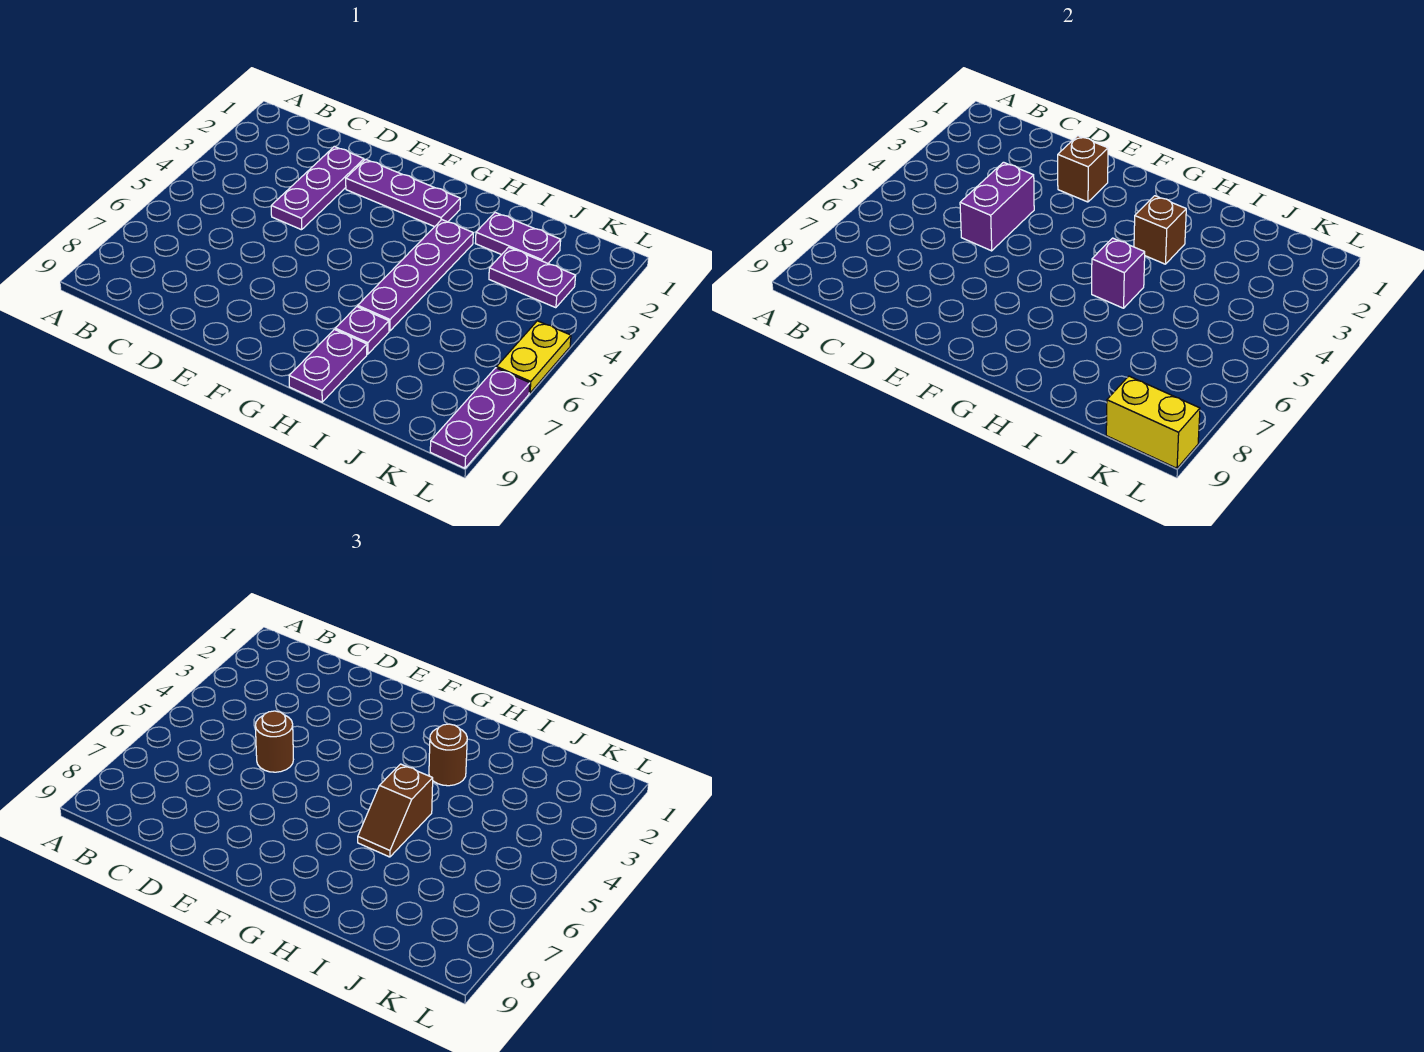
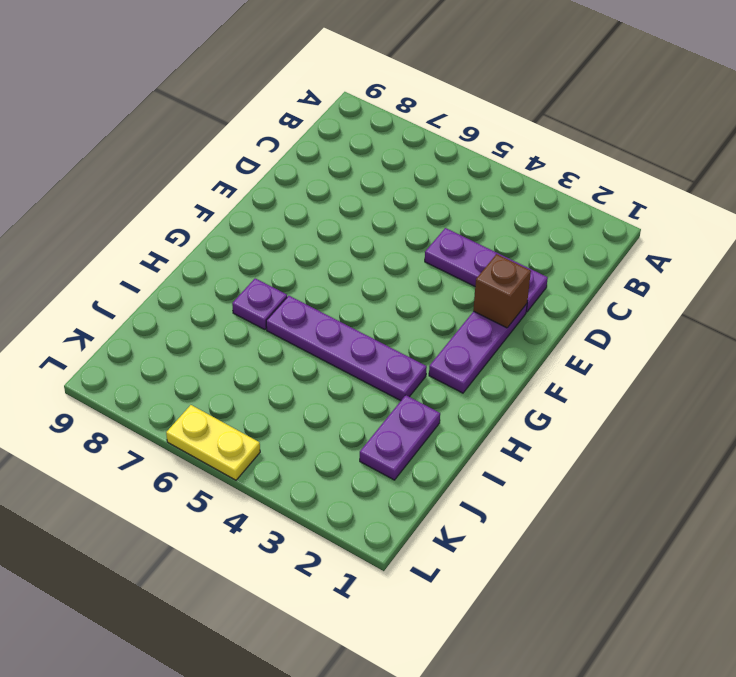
none -> purple 1x2 plate [289,329,367,402]
none -> purple 1x2 plate [489,247,576,308]
none -> purple 1x3 plate [430,368,530,468]

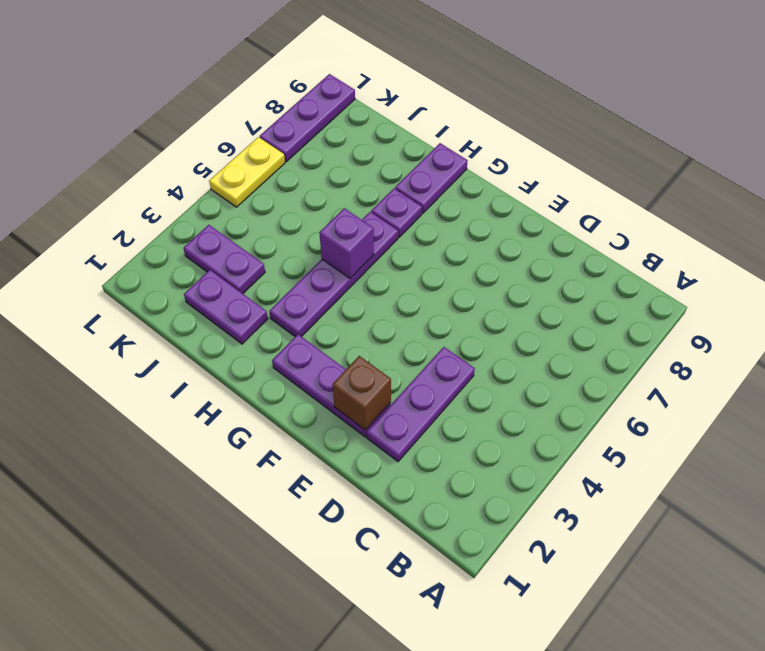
none -> purple 1x2 brick [960,162,1034,251]
none -> brown 1x1 brick [1134,196,1186,264]
none -> yellow 1x2 brick [1106,376,1200,468]

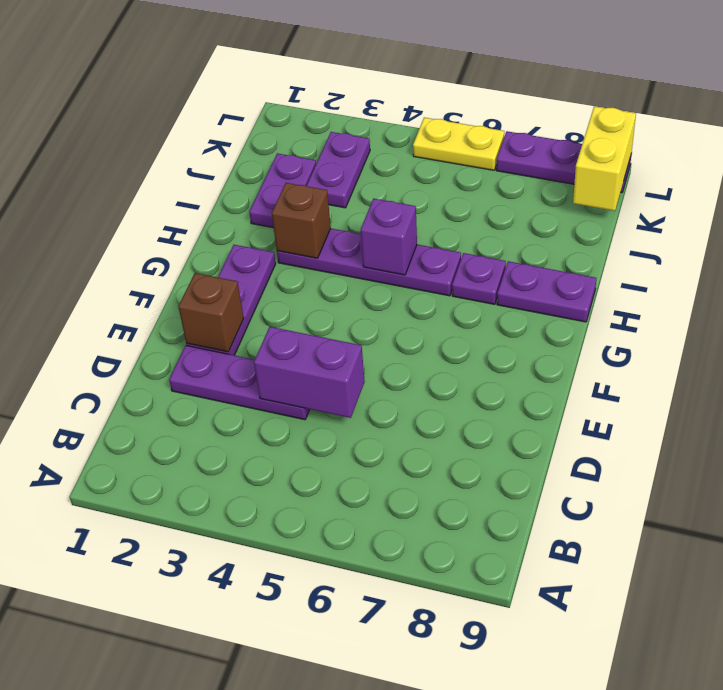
none -> brown 1x1 round brick [255,711,293,772]
none -> brown 1x1 round brick [429,724,467,786]
none -> brown 1x2 slope [358,764,433,857]

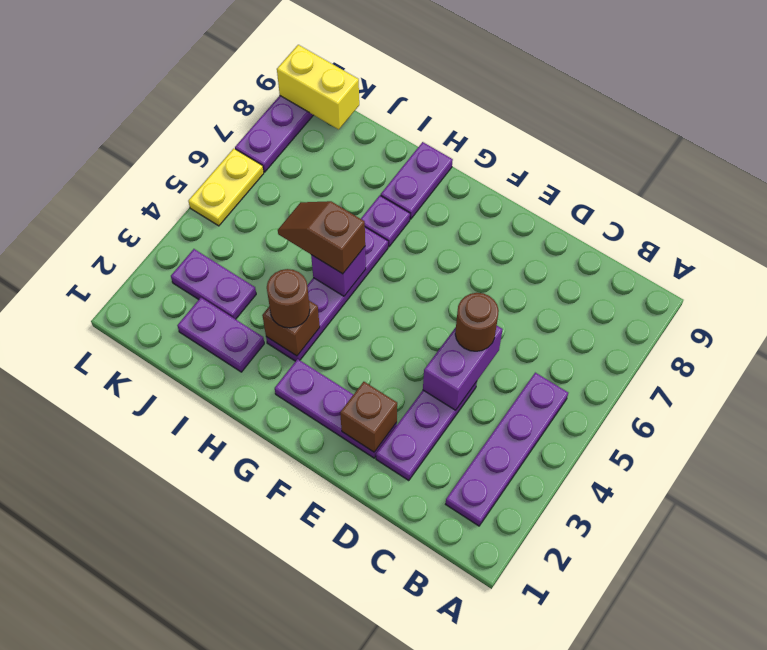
purple 1x4 plate [446,373,568,526] -> none
brown 1x2 slope [278,201,365,274] -> brown 1x2 slope turned to [358,764,433,857]

